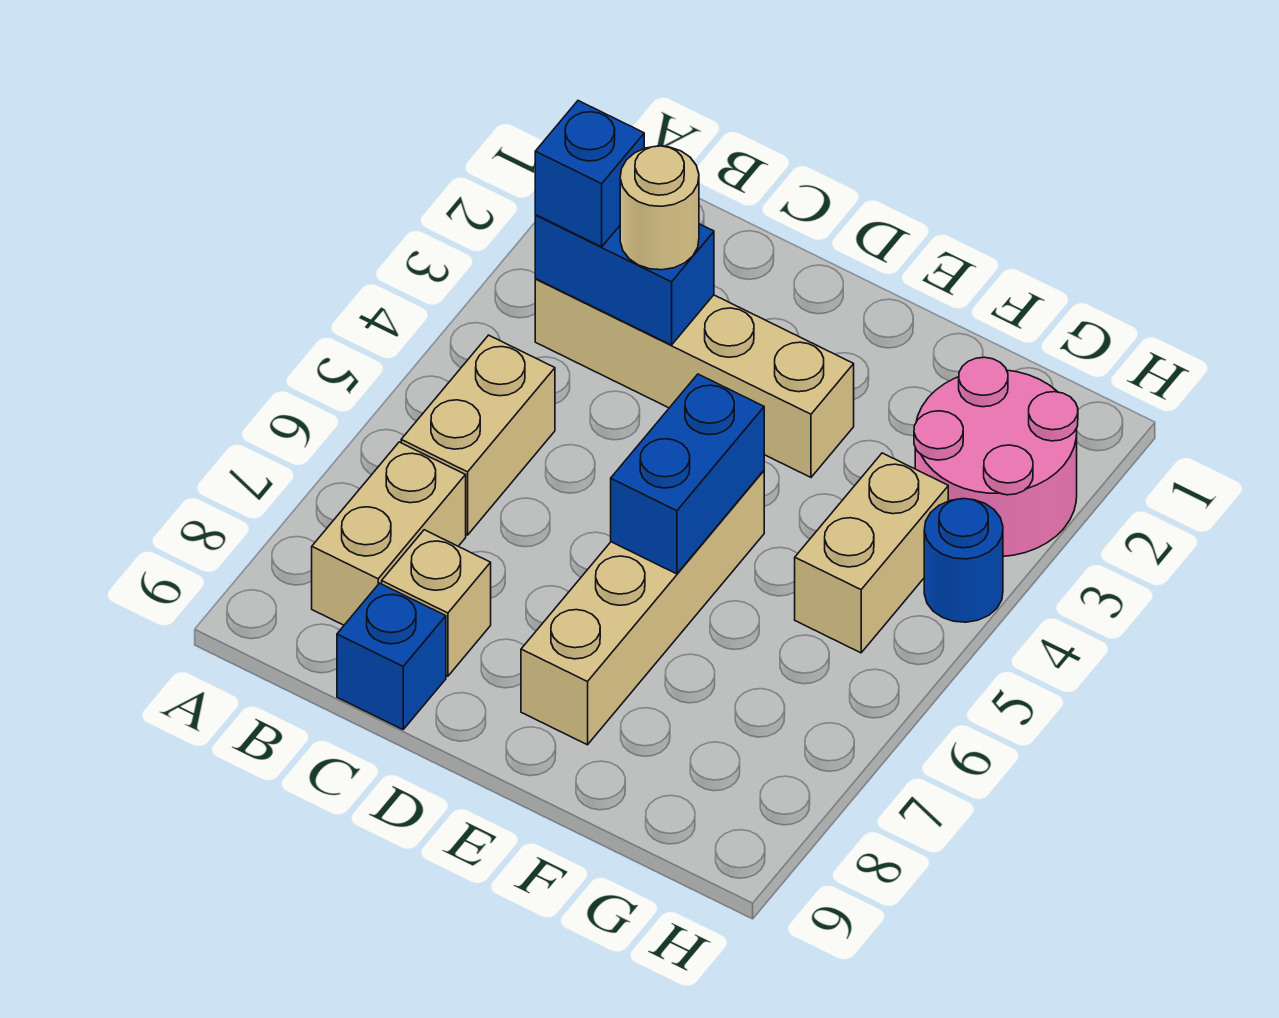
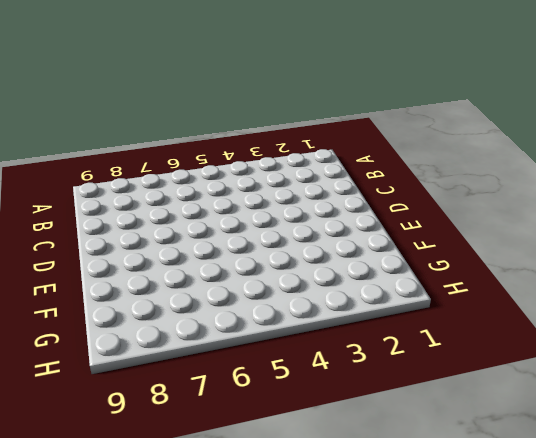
none -> tan 1x4 brick [535,279,854,477]
none -> tan 1x2 brick [401,335,555,535]
none -> tan 1x2 brick [312,442,466,625]

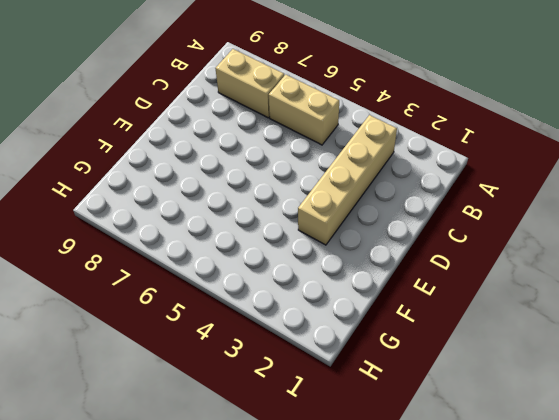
none -> tan 1x1 brick [382,530,491,676]
none -> blue 1x1 brick [337,583,446,729]
none -> tan 1x4 brick [521,471,764,745]

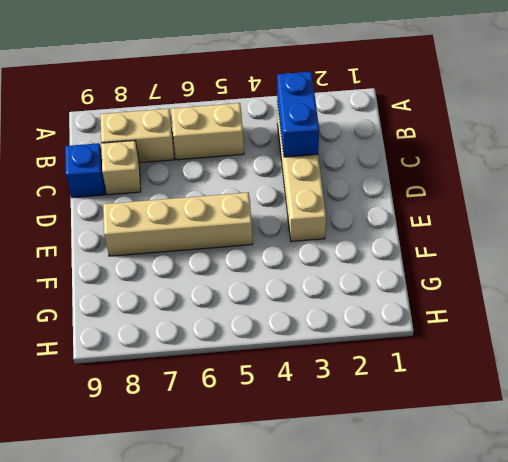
none -> pink 2x2 round brick [914,357,1078,556]
none -> tan 1x2 brick [795,453,948,653]
none -> blue 1x1 round brick [924,499,1003,622]

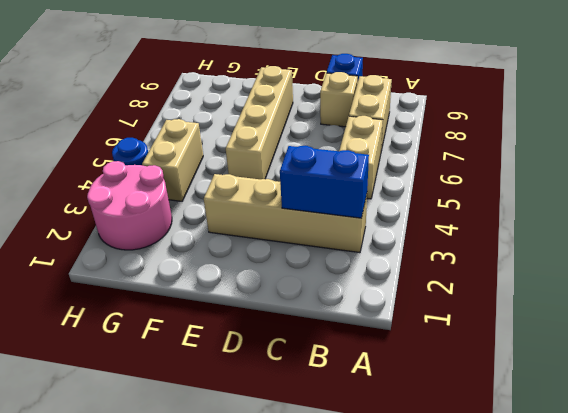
none -> blue 1x2 brick [611,374,764,574]
none -> blue 1x1 brick [535,101,644,247]
none -> tan 1x1 round brick [620,146,699,270]

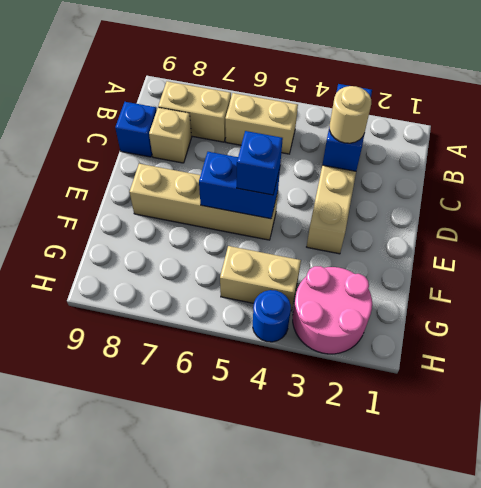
blue 1x1 brick [237,131,283,195] -> blue 1x1 brick moved to [535,101,644,247]

